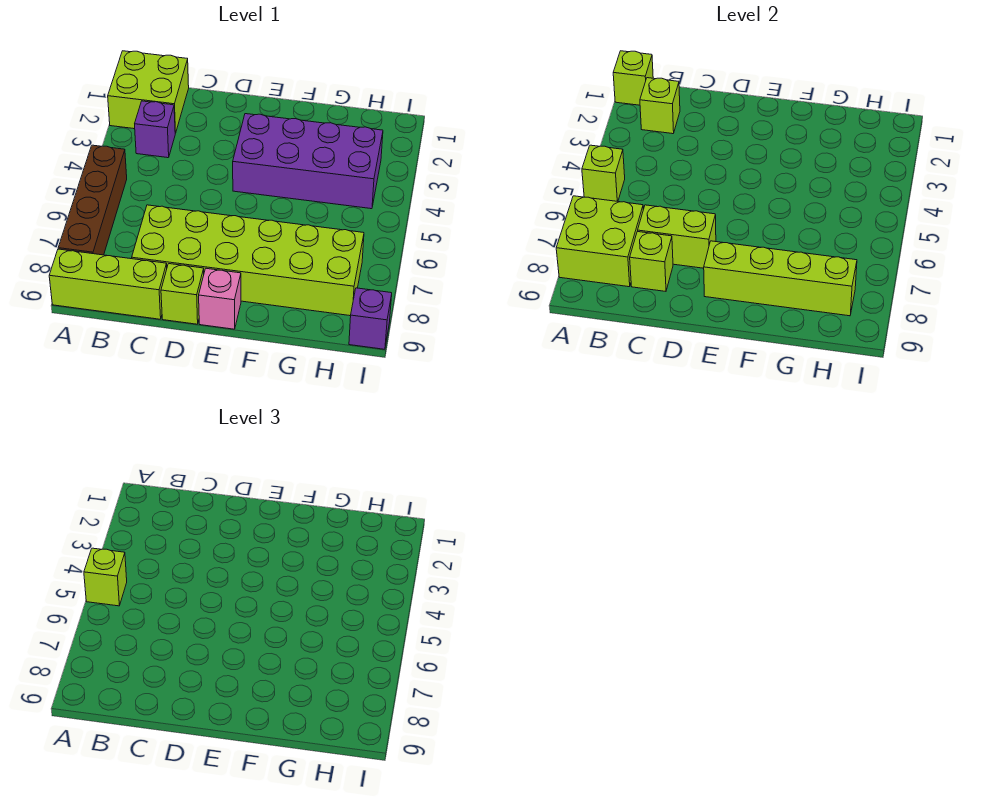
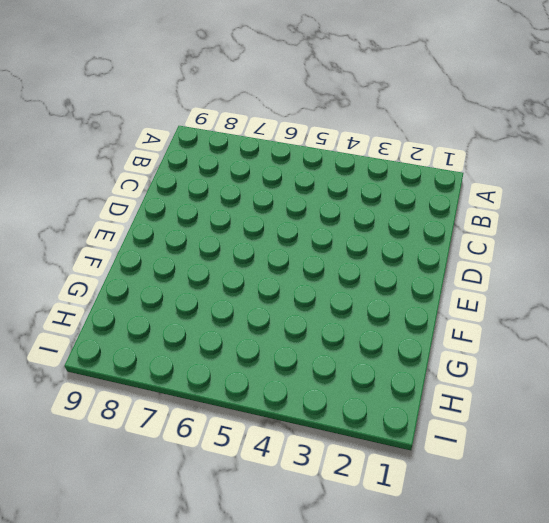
none -> lime 2x2 brick [108,51,189,133]
none -> brown 1x4 brick [58,145,127,255]
none -> lime 1x3 brick [49,249,167,319]

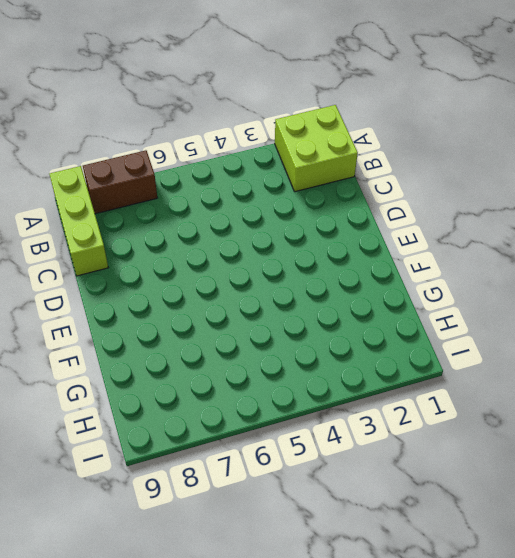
brown 1x2 brick [83,150,157,214] -> brown 1x4 brick [58,145,127,255]
none -> purple 1x1 brick [135,101,175,158]
none -> lime 2x6 brick [132,205,364,316]
none -> lime 1x1 brick [161,264,204,324]

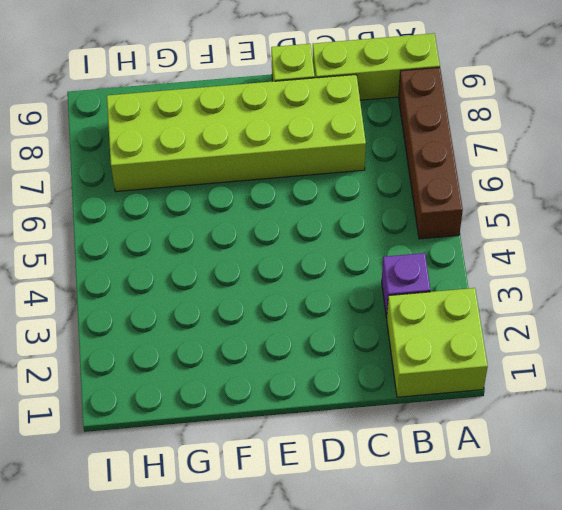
none -> purple 2x4 brick [233,114,383,209]
none -> pink 1x1 brick [199,268,241,329]
none -> purple 1x1 brick [349,288,392,349]

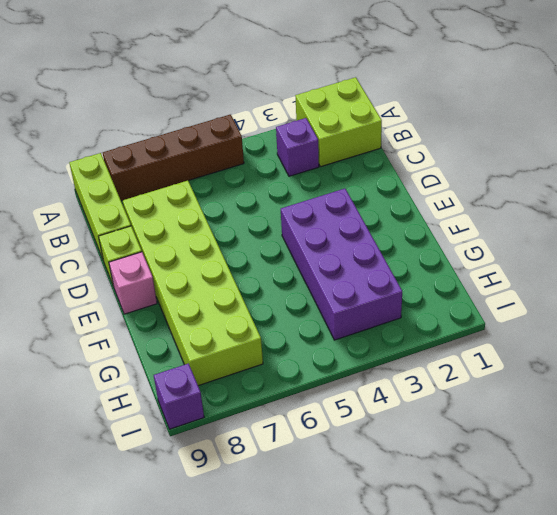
none -> lime 1x1 brick [613,51,653,105]
none -> lime 1x1 brick [582,145,625,201]
none -> lime 2x2 brick [556,196,643,287]

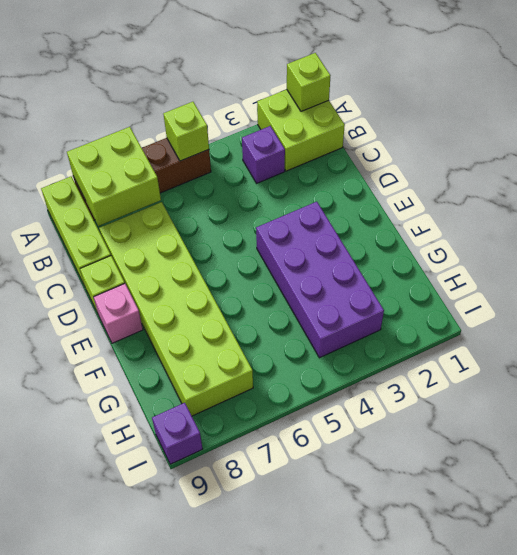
none -> lime 1x1 brick [640,78,680,134]
none -> lime 1x2 brick [638,205,716,268]
none -> lime 1x1 brick [630,232,673,291]

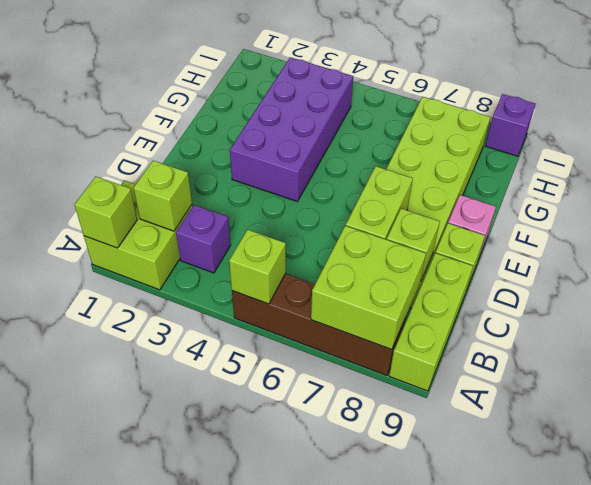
none -> lime 1x4 brick [704,241,857,316]
none -> lime 1x1 brick [84,548,127,606]

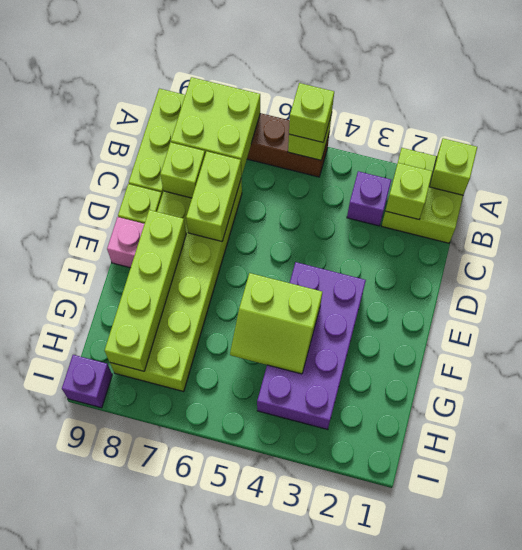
lime 2x2 slope [230,273,322,374] -> none

